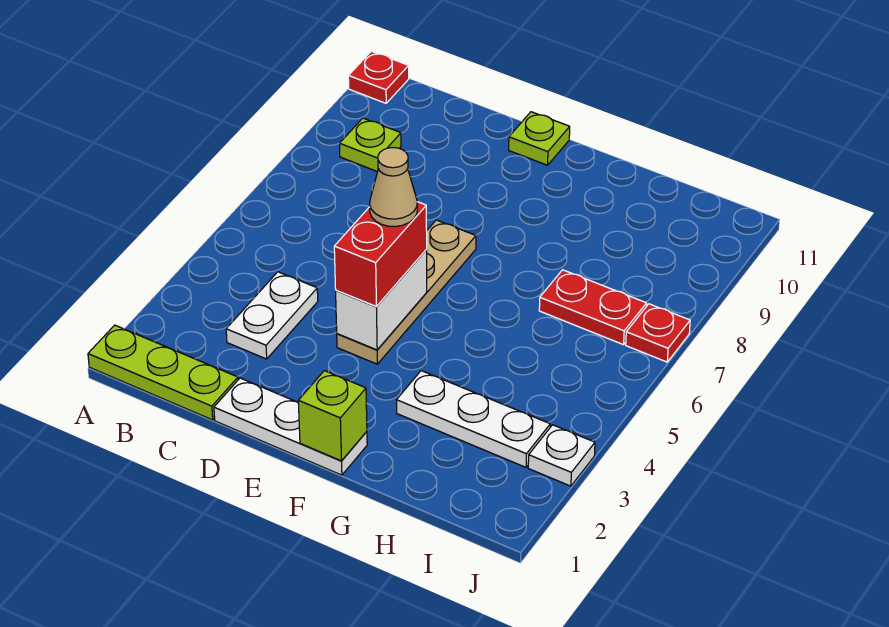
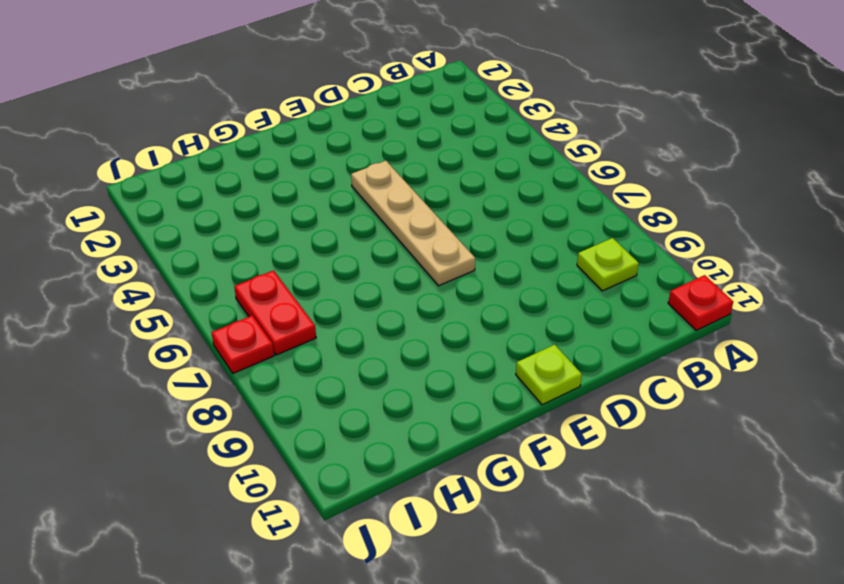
red 1x2 plate [234,270,316,355] -> red 1x2 plate turned to [539,270,647,345]
none -> lime 1x3 plate [88,325,238,420]
none -> white 1x2 plate [226,272,318,359]
none -> white 1x3 plate [214,378,367,475]

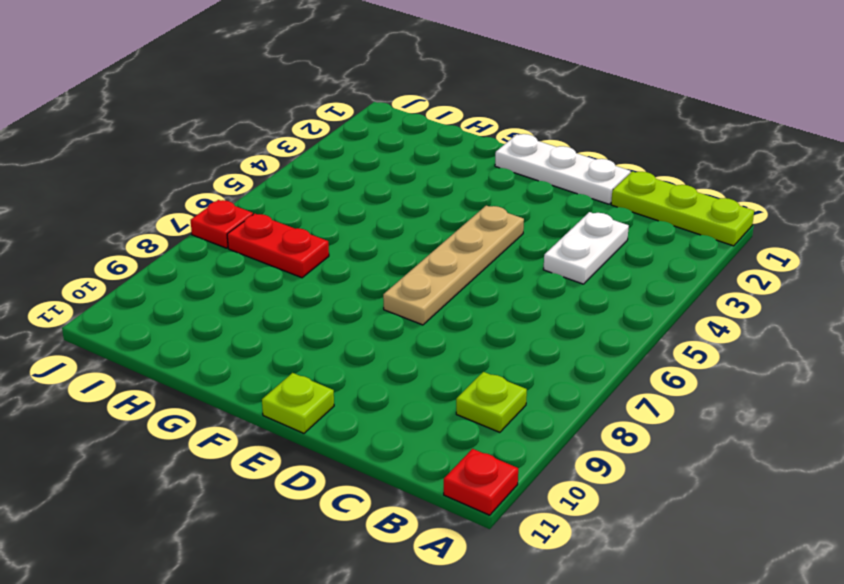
none -> white 1x3 plate [397,371,550,467]
none -> white 1x1 plate [528,425,595,486]
none -> white 1x2 brick [336,250,427,350]

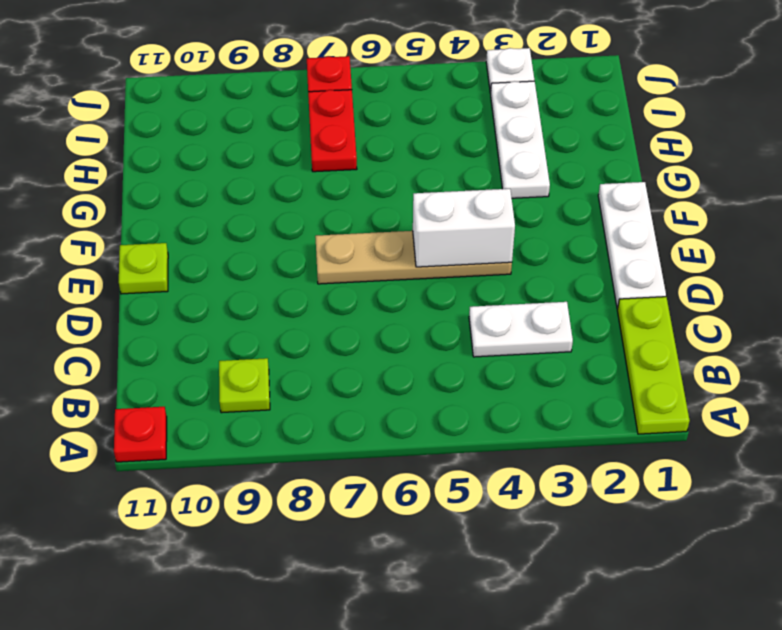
none -> lime 1x1 brick [298,371,367,461]
none -> red 1x2 brick [334,202,427,307]
none -> tan 1x1 cone [370,148,417,227]

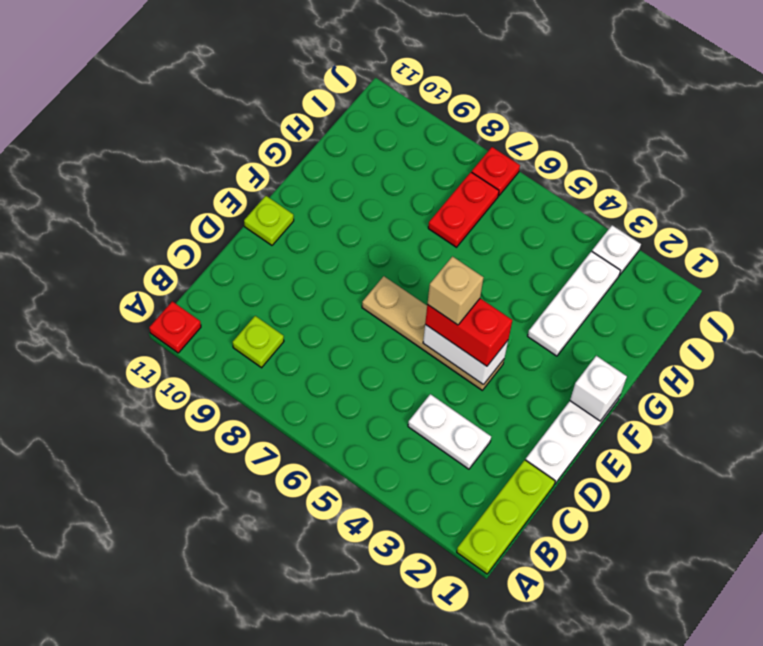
tan 1x1 brick [427,256,484,325] -> tan 1x1 cone [370,148,417,227]
white 1x1 brick [570,356,627,421] -> lime 1x1 brick [298,371,367,461]

